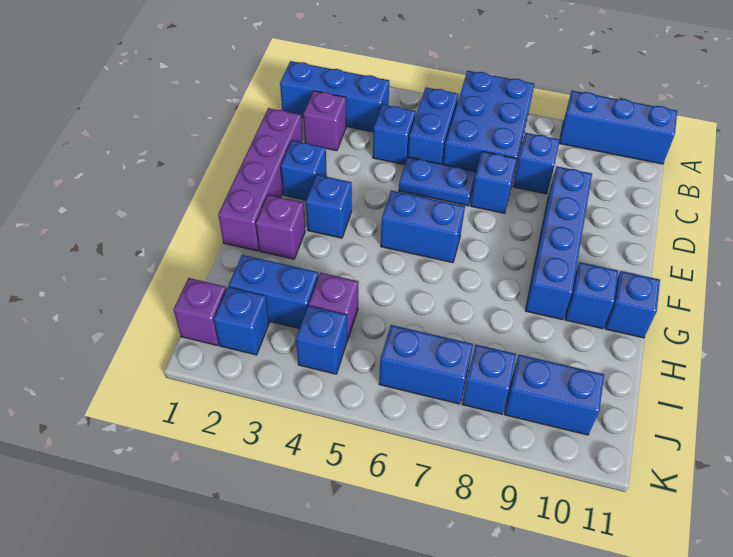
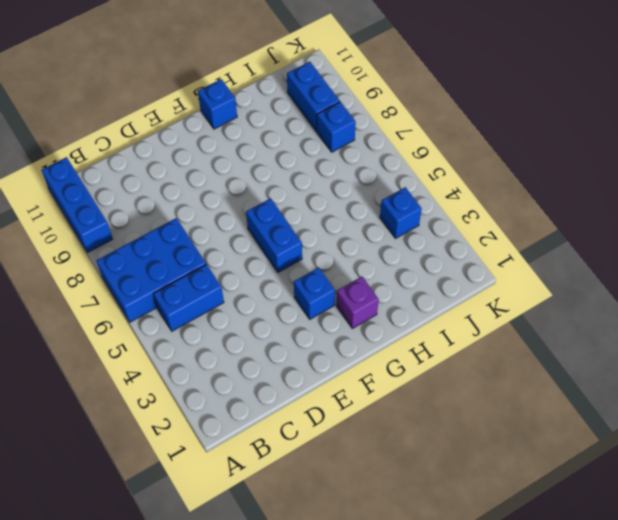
none -> blue 1x3 brick [280,61,389,132]
none -> purple 1x1 brick [303,91,346,151]
none -> blue 1x1 brick [373,105,416,165]

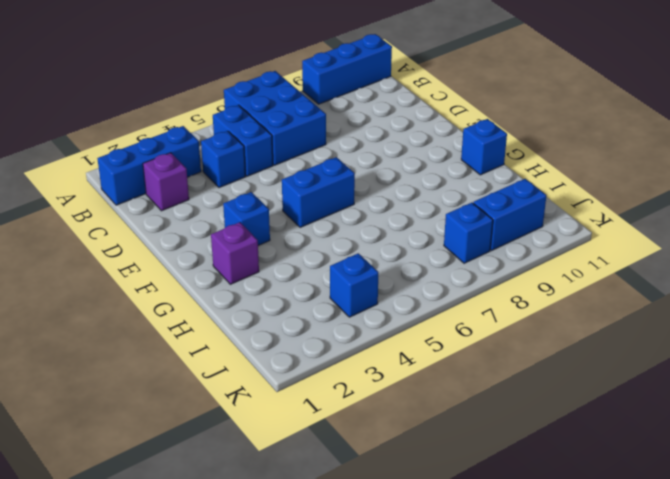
none -> blue 1x1 brick [513,133,560,194]
none -> purple 1x4 brick [218,108,303,251]
none -> blue 1x2 plate [399,157,476,206]

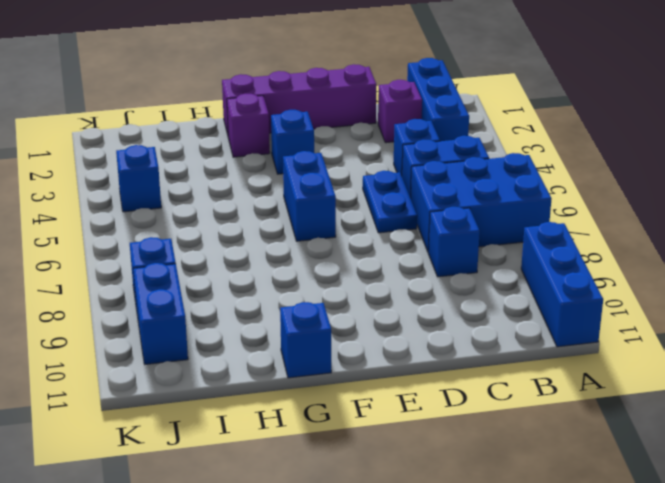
none -> blue 1x1 brick [470,151,517,213]
none -> blue 1x4 brick [525,166,592,320]
none -> blue 1x1 brick [281,141,327,200]

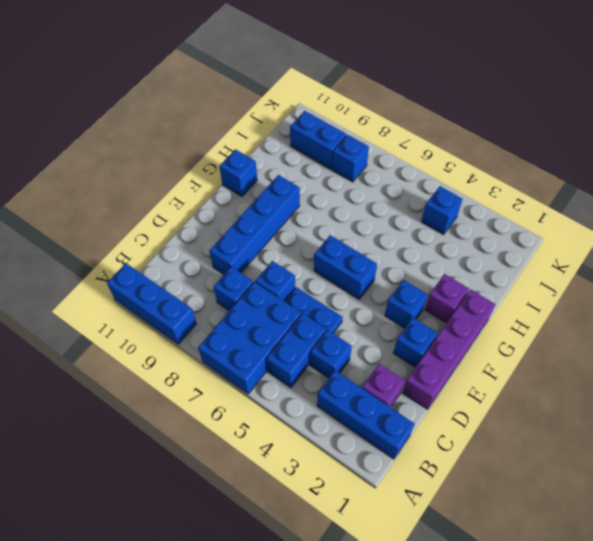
none -> blue 1x1 brick [565,262,618,329]
none -> blue 1x2 brick [229,255,319,329]
none -> purple 1x1 brick [309,273,358,340]

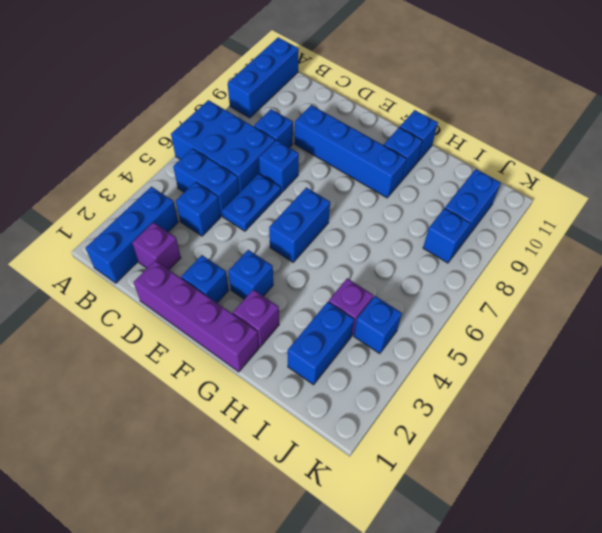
none -> purple 1x1 brick [174,278,226,345]
none -> blue 1x1 brick [214,287,269,355]
none -> blue 1x2 brick [379,325,473,404]

